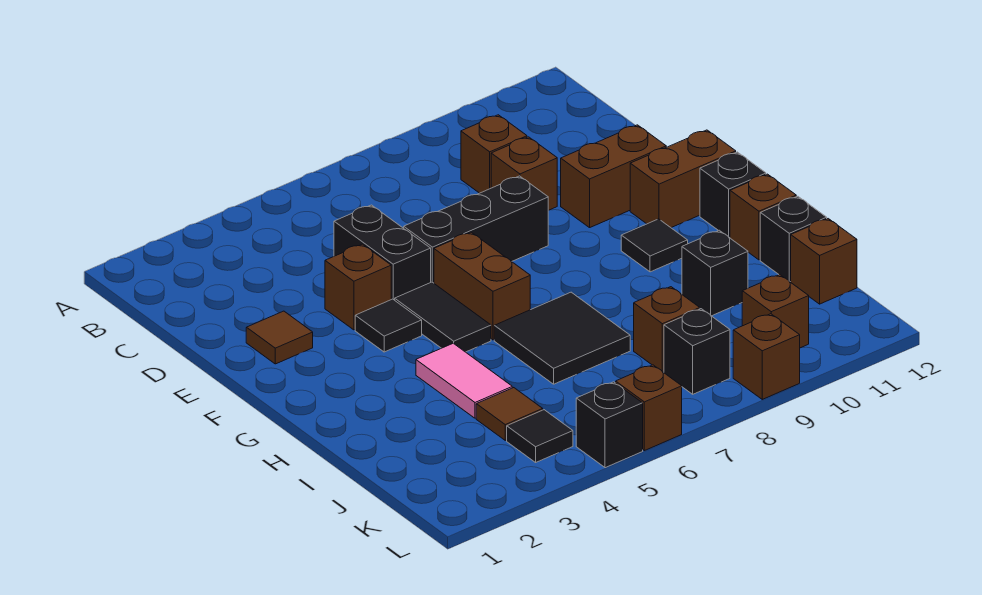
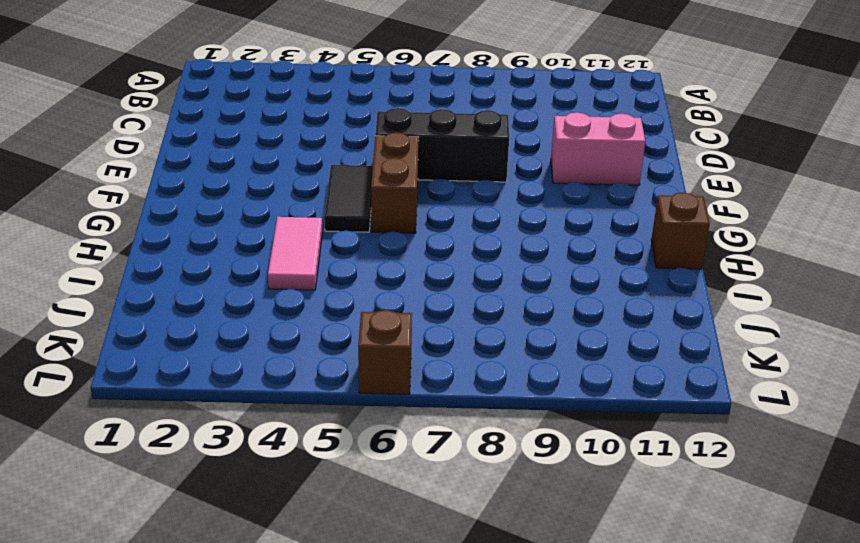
pink 1x2 brick [551,112,645,185] -> brown 1x2 brick [561,125,666,228]
none -> brown 1x1 brick [461,115,527,193]
none -> black 1x2 brick [334,205,431,300]
none -> brown 1x1 brick [491,137,557,210]

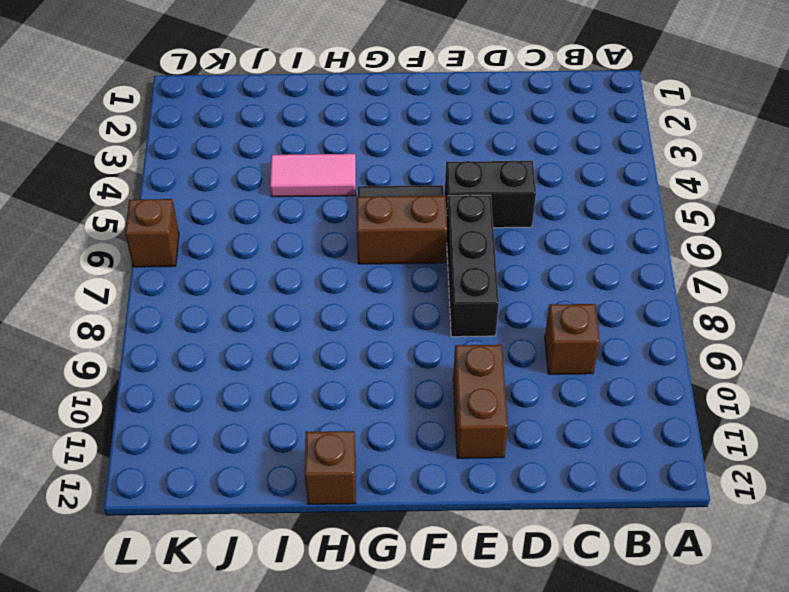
none -> brown 1x1 brick [491,137,557,210]
none -> brown 1x1 tile [246,311,313,364]
none -> brown 1x1 brick [325,244,391,330]

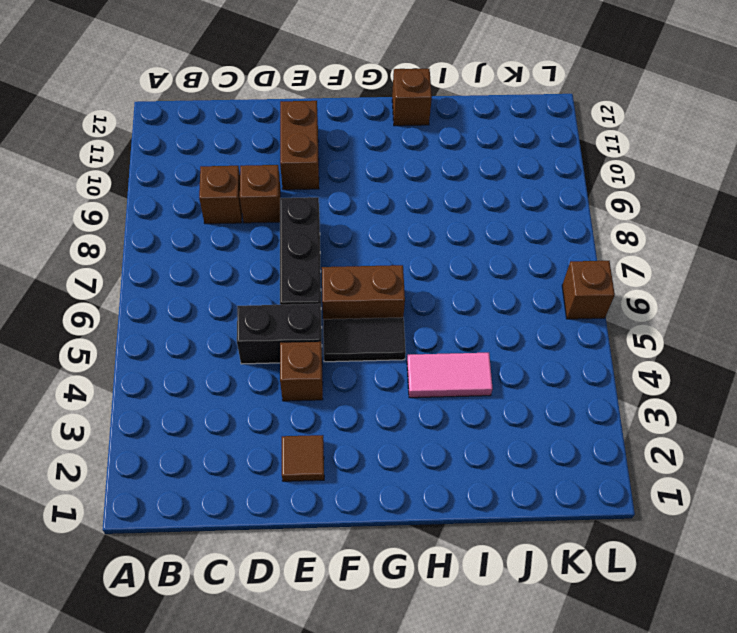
none -> black 1x1 tile [355,299,422,352]
none -> brown 1x2 brick [630,130,736,228]
none -> black 1x1 tile [621,219,688,272]

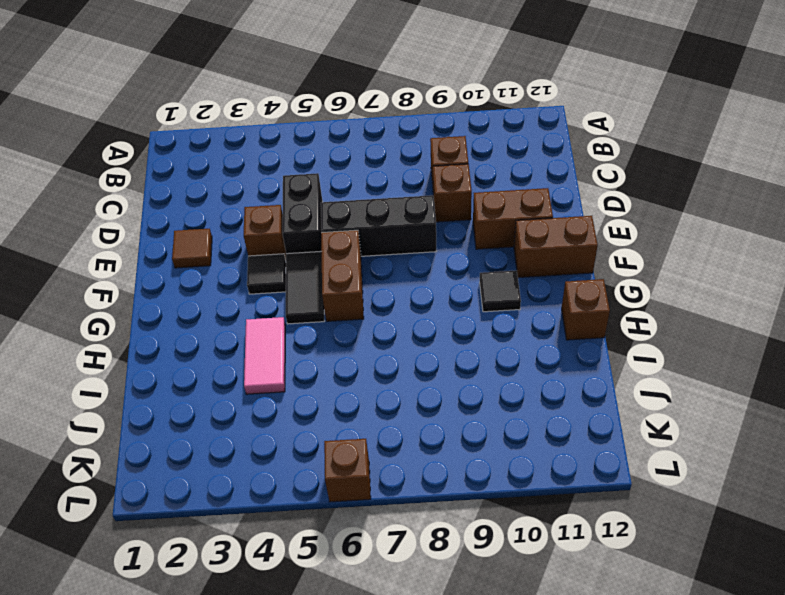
none -> black 1x1 brick [700,152,766,238]
none -> black 2x2 tile [494,292,630,384]
none -> black 1x1 brick [682,230,748,316]

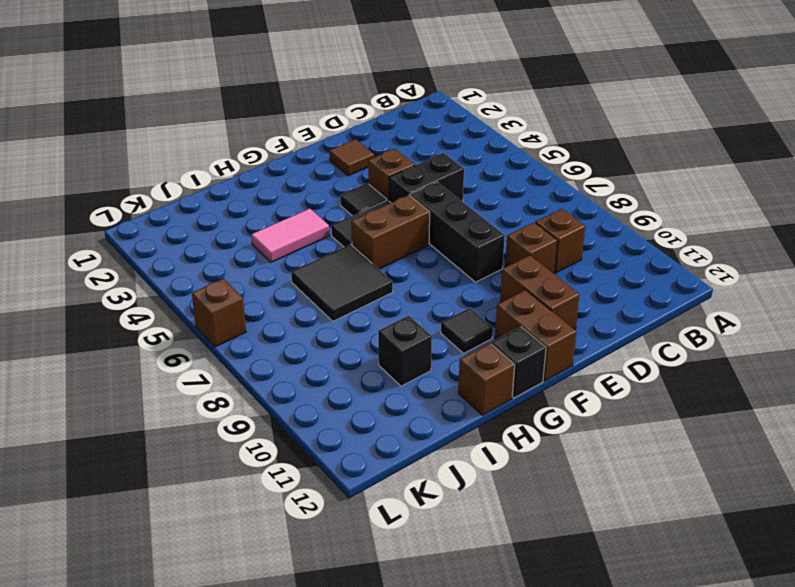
none -> black 1x1 brick [760,196,827,282]
none -> brown 1x1 tile [476,388,543,440]
none -> brown 1x1 brick [634,287,700,372]

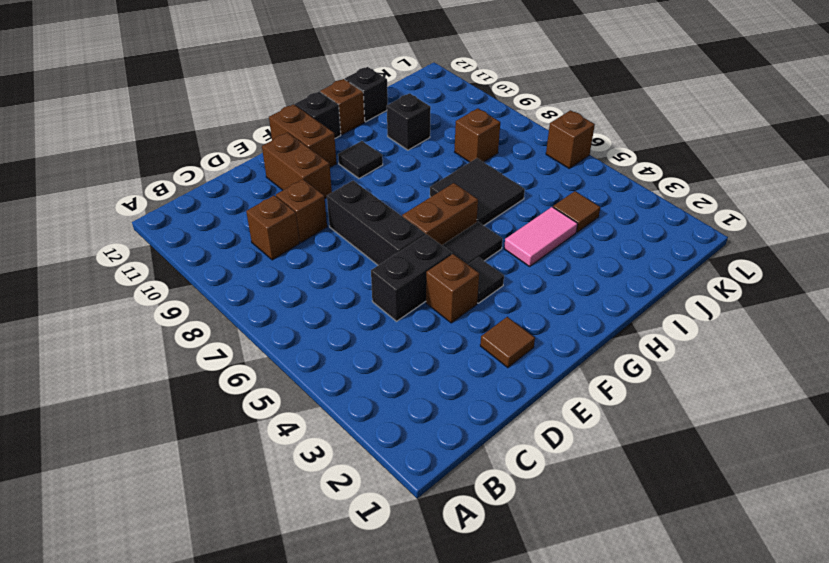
none -> brown 1x1 brick [791,219,857,304]
none -> black 1x1 tile [507,410,573,462]
none -> black 1x1 brick [664,309,730,394]

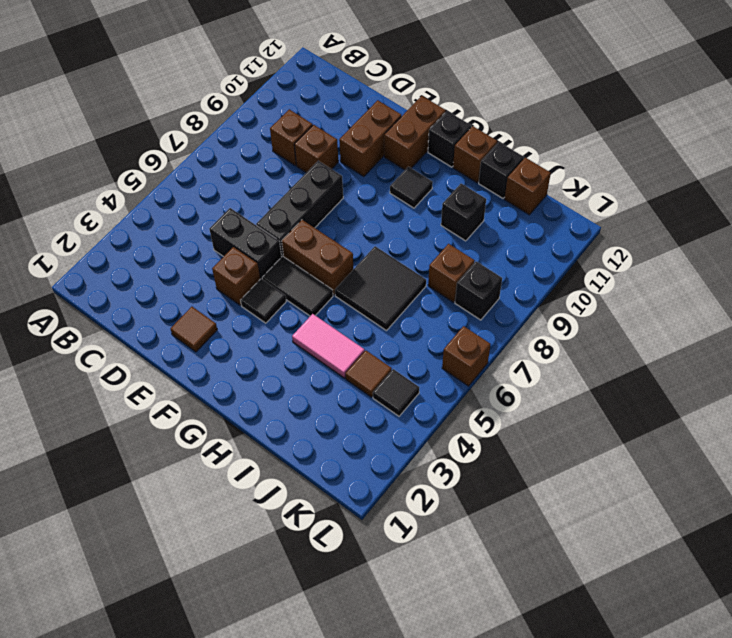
none -> brown 1x1 brick [742,275,809,348]
none -> black 1x1 brick [576,382,643,468]
none -> brown 1x1 brick [733,314,800,399]

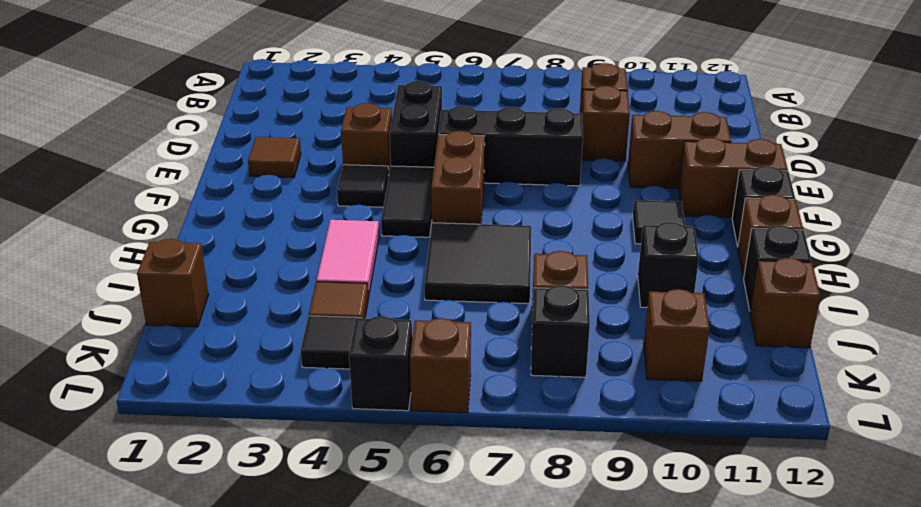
brown 1x1 brick [137,239,209,327] -> brown 1x1 brick moved to [733,314,800,399]

